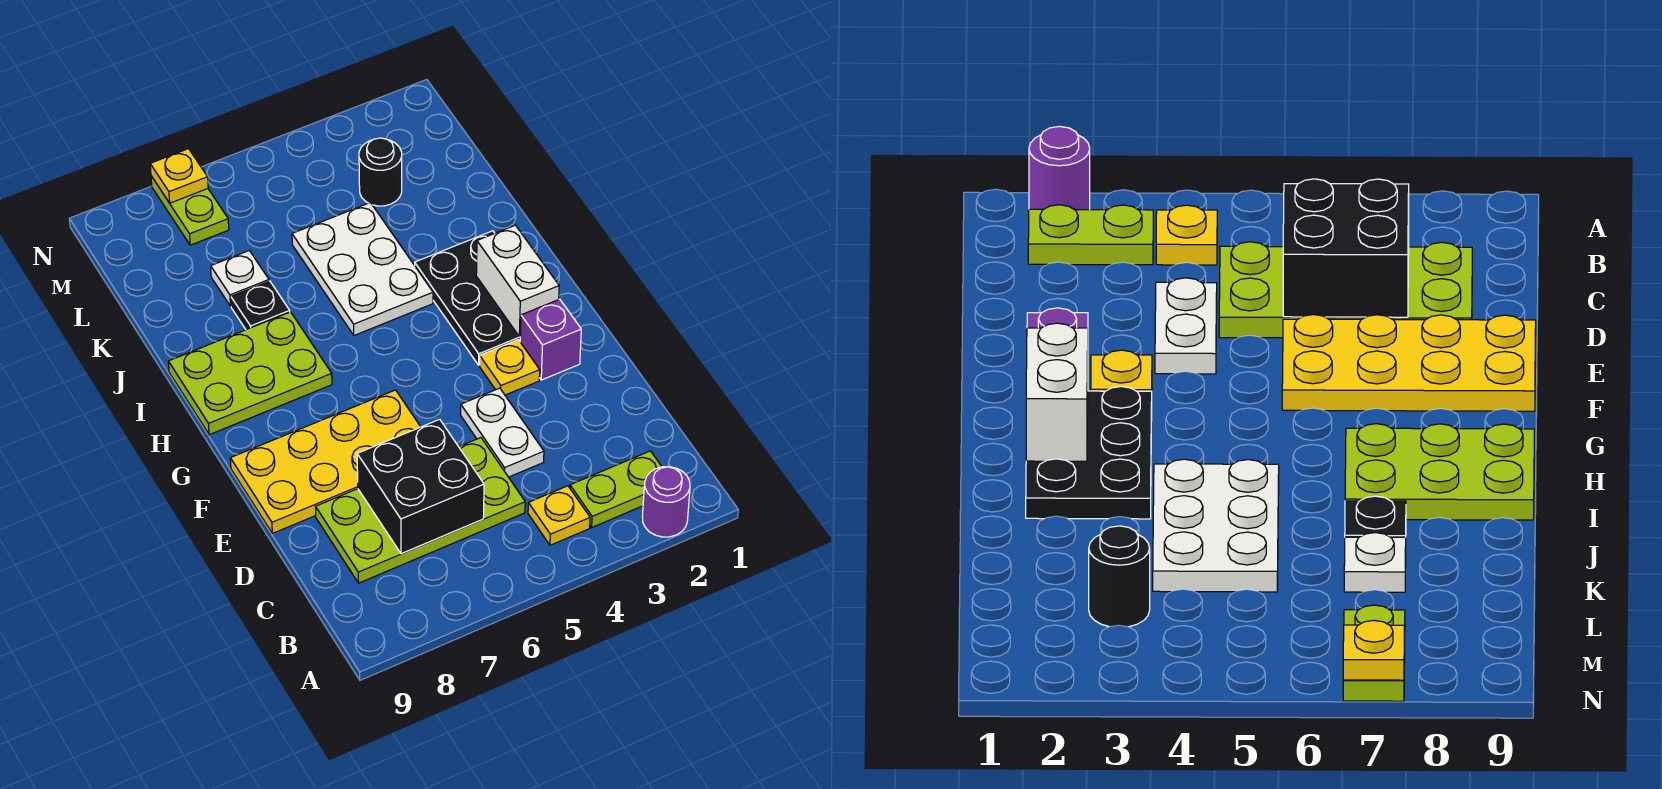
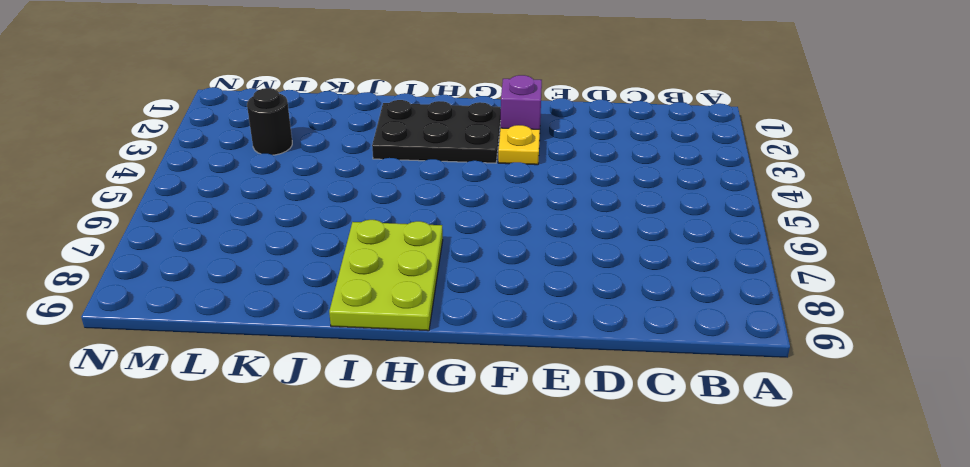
none -> purple 1x1 round brick [642,467,690,537]
none -> lime 1x2 plate [570,451,662,527]
none -> yellow 1x1 plate [528,486,590,545]

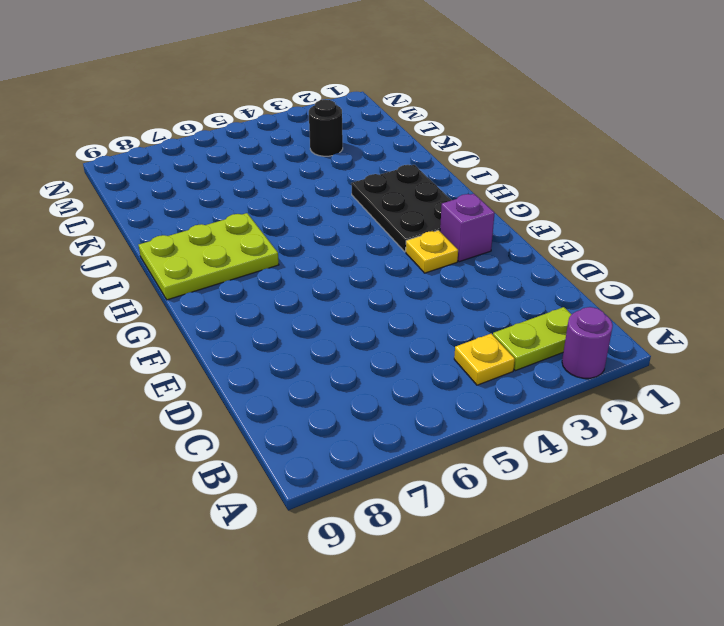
none -> lime 2x4 plate [316,438,525,583]
none -> white 1x2 plate [461,388,544,477]
none -> yellow 2x4 plate [230,390,420,533]

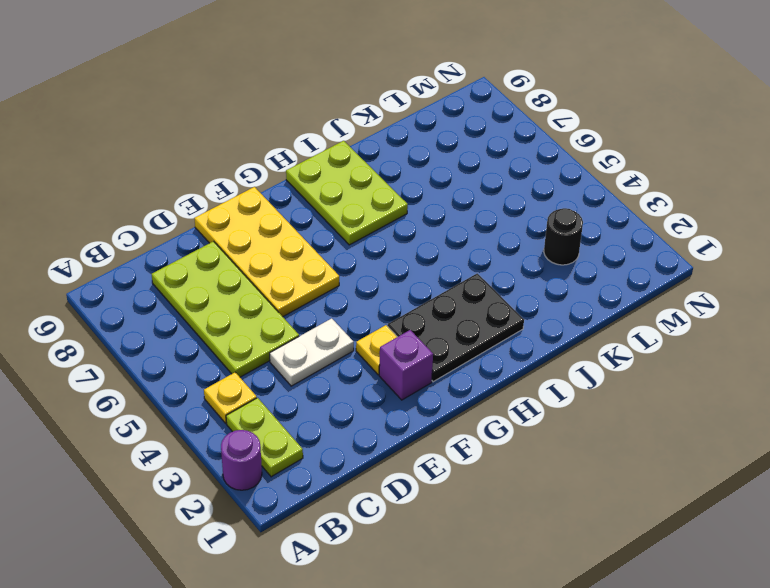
none -> white 2x3 plate [292,203,433,335]
none -> black 1x1 plate [231,281,290,330]
none -> white 1x1 plate [211,251,269,306]

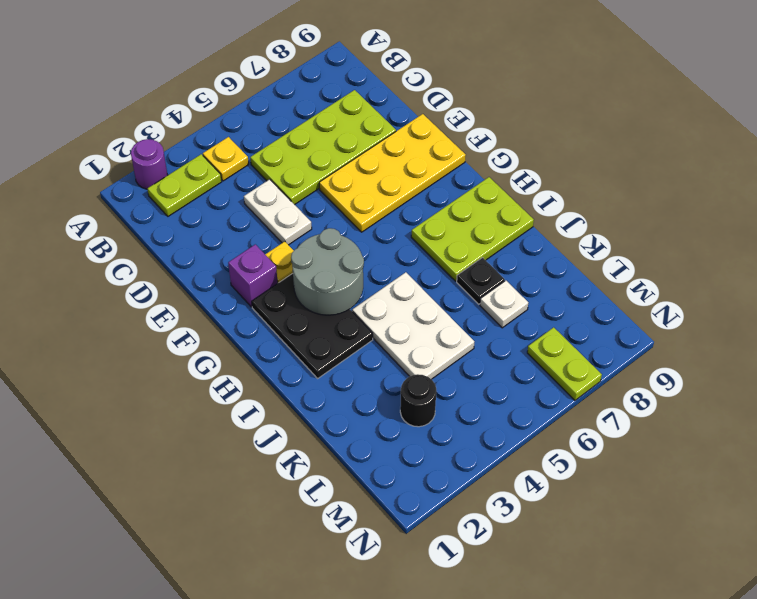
grey 2x2 round brick [291,228,364,315] -> none
none -> black 2x2 brick [357,419,484,554]
none -> white 1x2 brick [476,225,559,337]
none -> yellow 1x1 plate [150,149,208,203]

